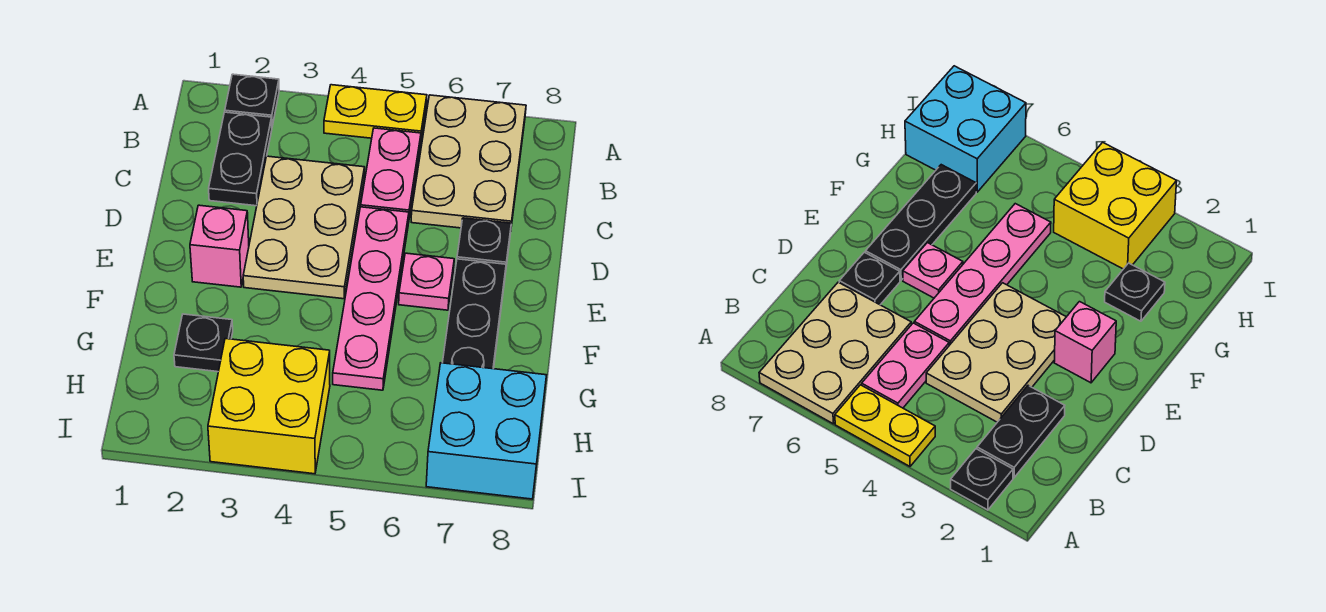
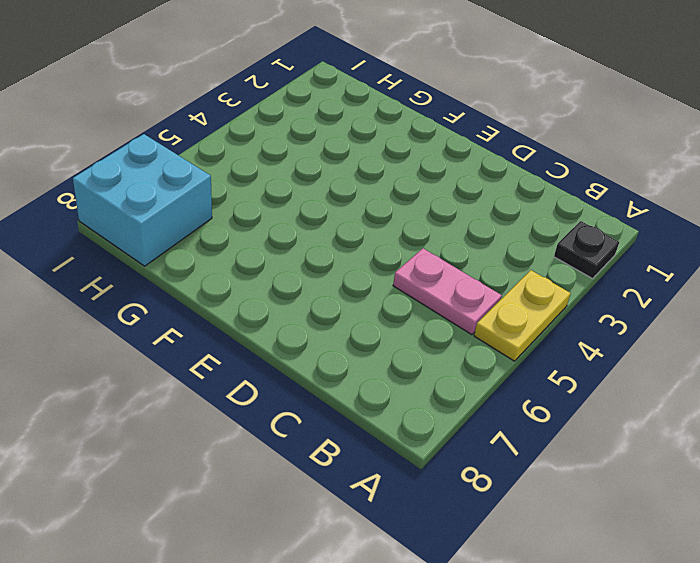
none -> tan 2x3 plate [411,95,526,228]
none -> black 1x2 plate [209,112,272,206]
none -> tan 2x3 plate [243,156,365,299]

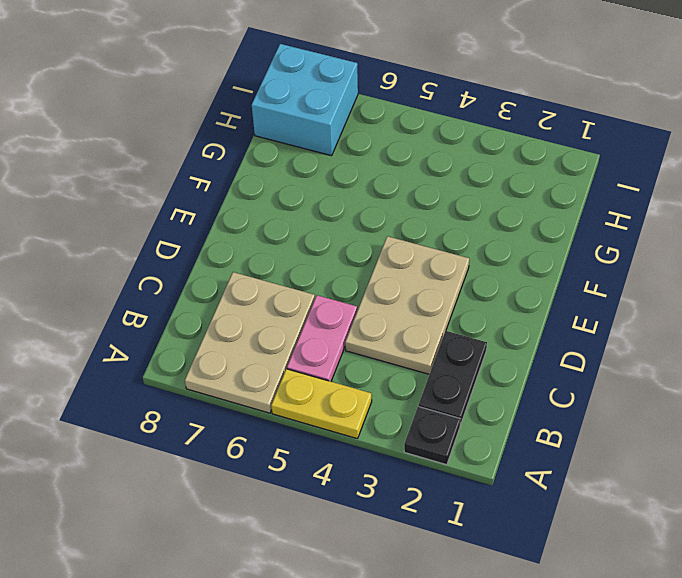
none -> pink 1x4 plate [333,207,409,390]
none -> black 1x1 plate [457,218,511,266]
none -> pink 1x1 brick [190,205,249,287]

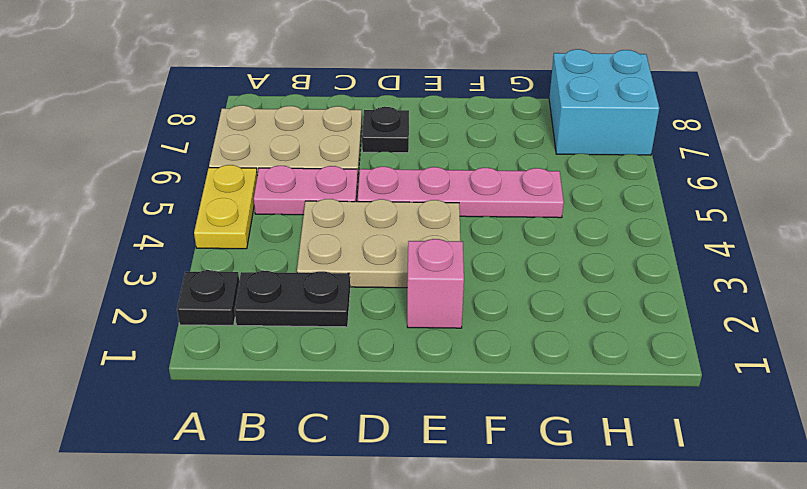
none -> pink 1x1 plate [399,253,454,310]
none -> black 1x3 plate [443,259,506,369]
none -> black 1x1 plate [174,314,233,372]

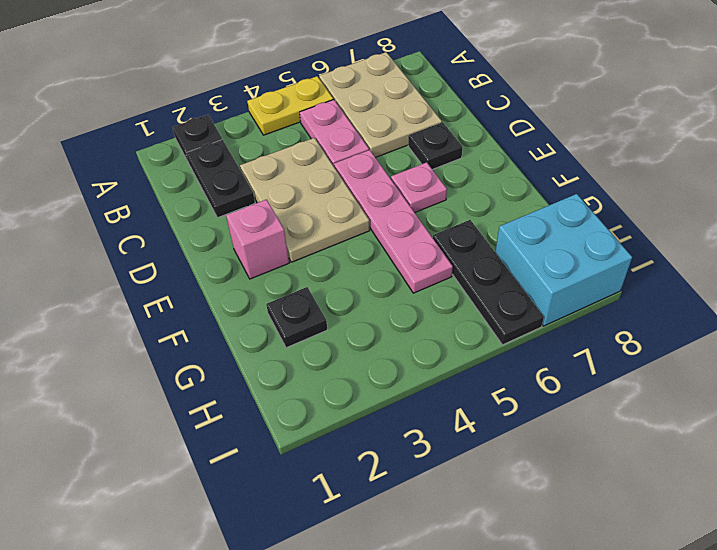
black 1x3 plate [433,220,544,345] -> black 1x3 plate moved to [443,259,506,369]
none -> yellow 2x2 brick [208,339,330,474]

